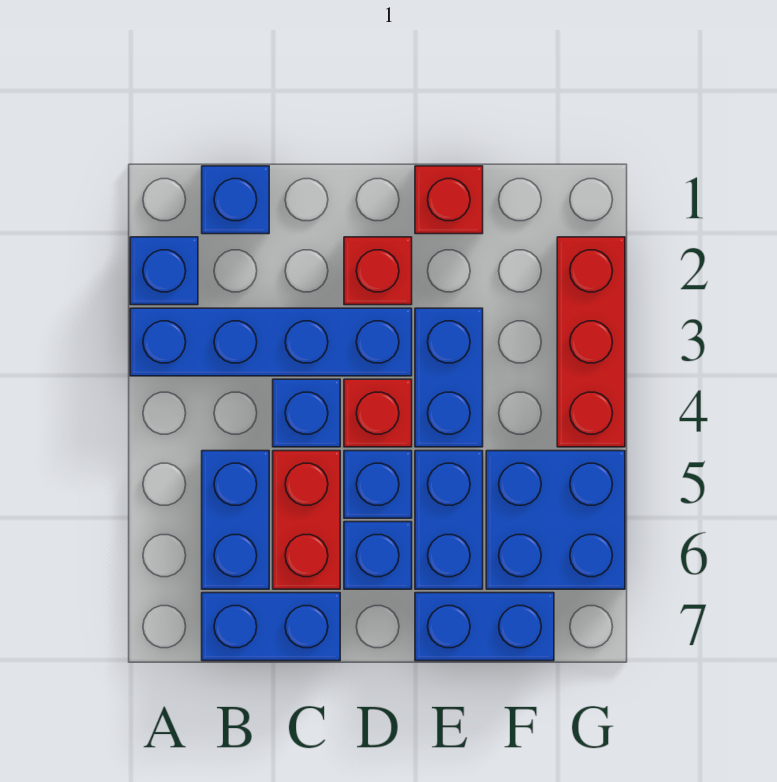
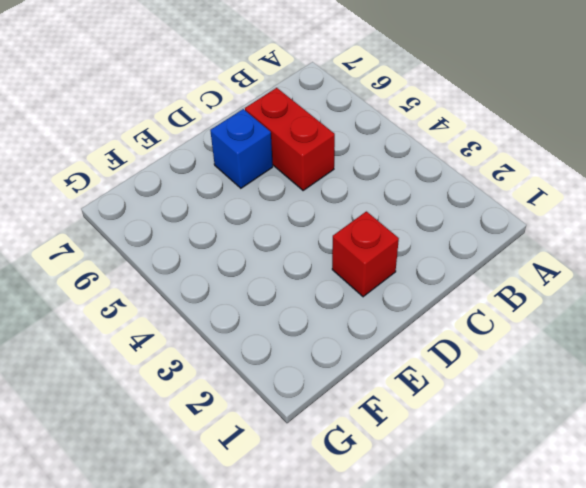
none -> blue 1x1 brick [130,237,198,305]
none -> blue 1x4 brick [130,308,412,376]
none -> blue 1x1 brick [202,166,269,234]

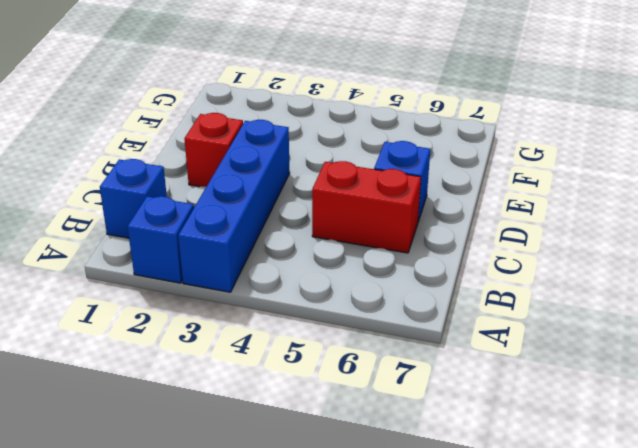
none -> blue 1x2 brick [202,451,269,589]
none -> blue 1x2 brick [202,593,340,661]
none -> blue 1x1 brick [273,379,340,447]

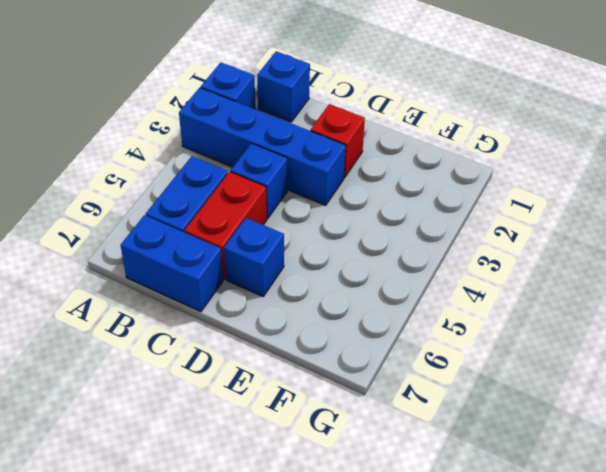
none -> red 1x1 brick [344,379,412,447]
none -> blue 1x1 brick [344,451,412,518]
none -> red 1x1 brick [415,166,483,234]

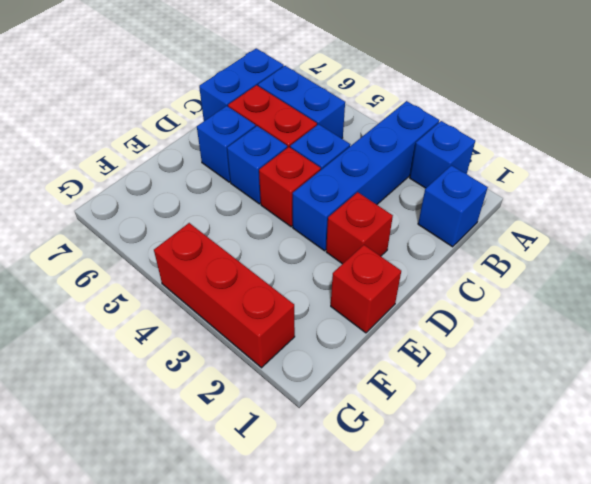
none -> blue 1x2 brick [415,308,483,447]
none -> blue 1x2 brick [415,451,483,589]
none -> blue 1x2 brick [415,593,554,661]

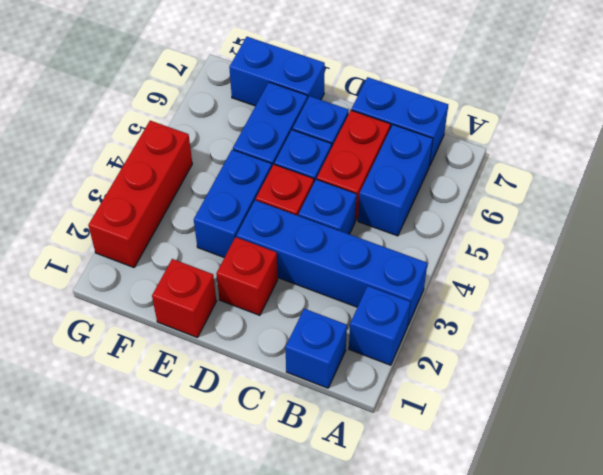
none -> blue 2x2 brick [486,451,625,589]

